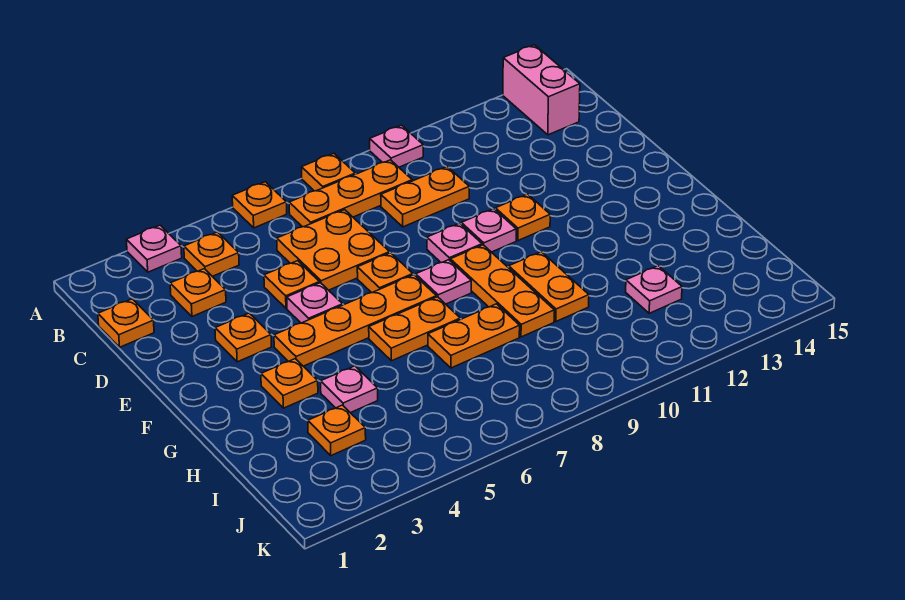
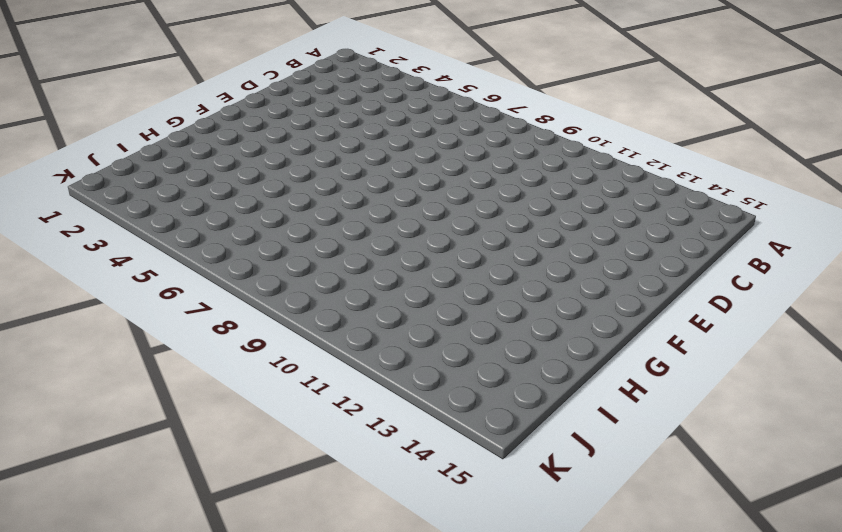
none -> pink 1x1 plate [126,225,182,272]
none -> orange 1x1 plate [232,182,287,228]
none -> orange 1x1 plate [301,153,355,191]

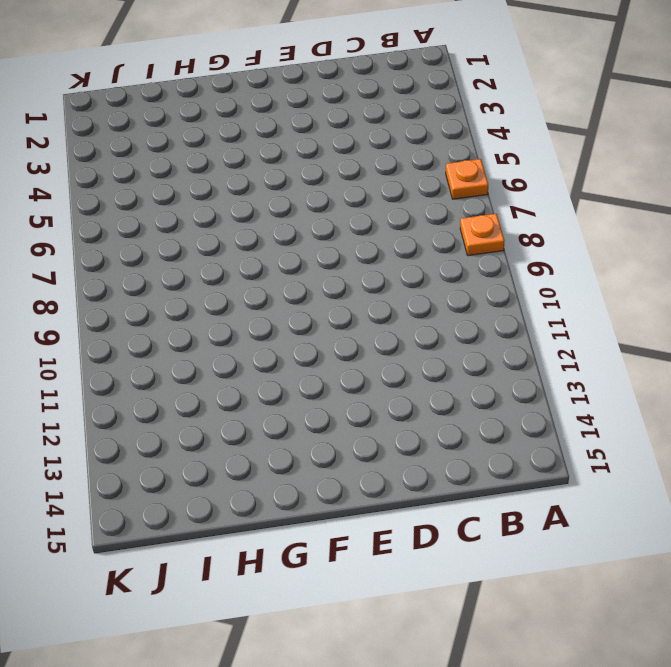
none -> pink 1x1 plate [126,225,182,272]
none -> pink 1x1 plate [370,125,423,167]
none -> pink 1x2 brick [503,45,580,135]

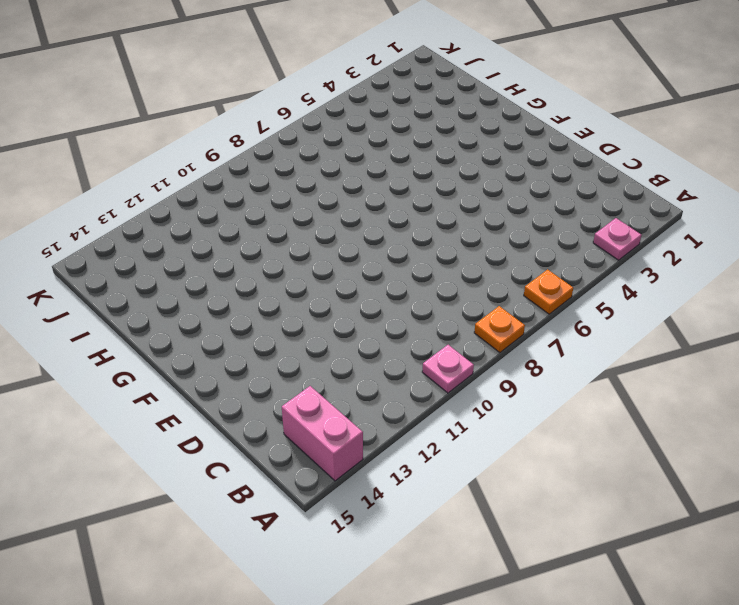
none -> orange 1x1 plate [184,232,239,276]
none -> orange 1x3 plate [289,160,412,227]
none -> orange 1x1 plate [98,299,154,347]

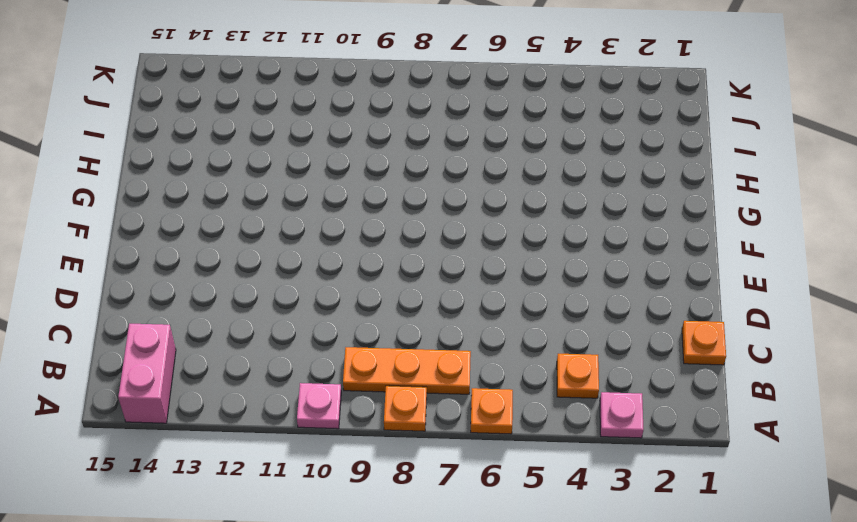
none -> orange 1x1 plate [170,269,226,316]
none -> orange 2x2 plate [277,210,390,290]
none -> orange 1x2 plate [381,167,469,227]

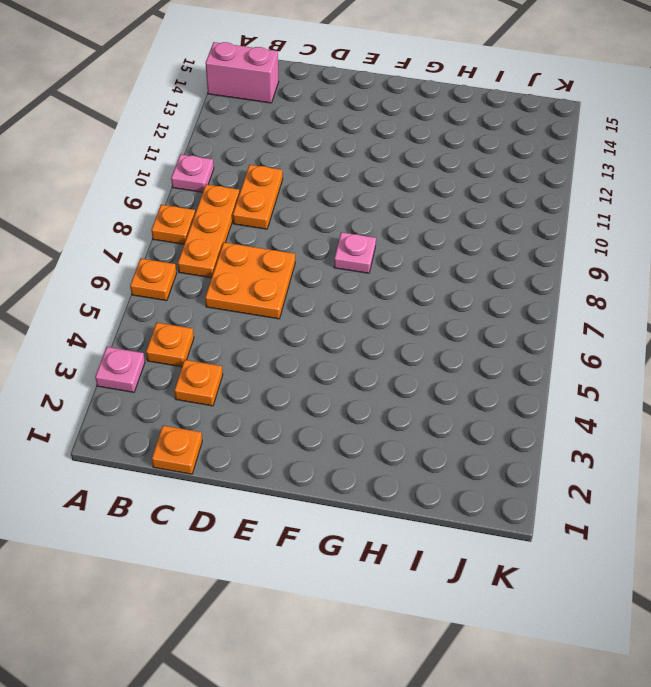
none -> orange 1x1 plate [264,261,319,308]
none -> orange 1x1 plate [215,313,272,362]
none -> pink 1x1 plate [287,283,343,323]

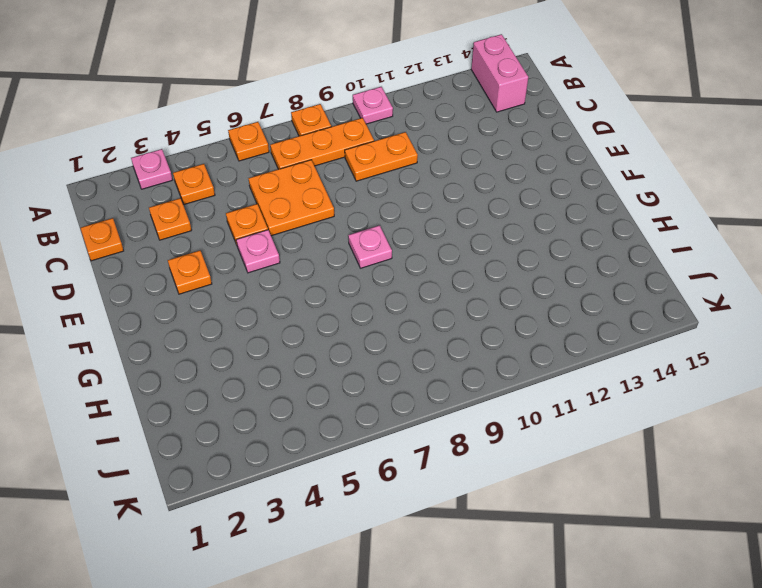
none -> orange 1x1 plate [357,253,413,293]
none -> pink 1x1 plate [427,223,482,263]
none -> pink 1x1 plate [461,209,516,252]

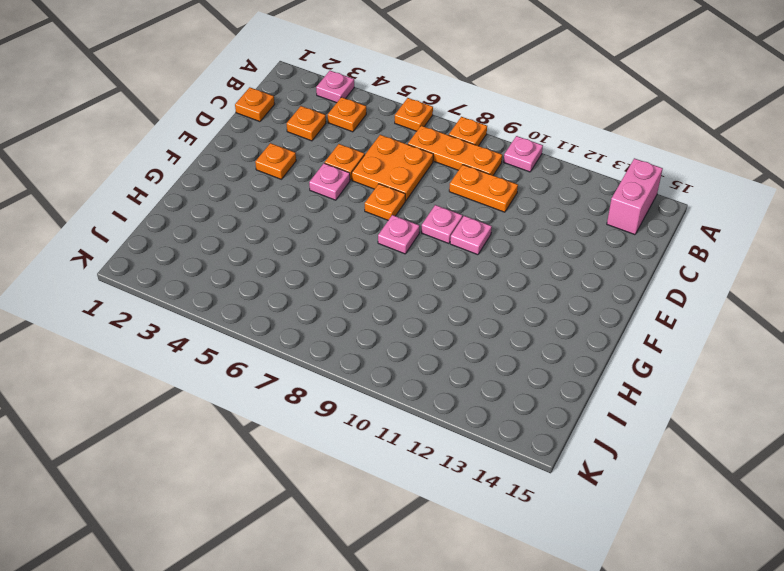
none -> orange 1x1 plate [495,194,550,240]
none -> orange 1x4 plate [274,275,436,366]
none -> orange 1x3 plate [450,245,554,337]

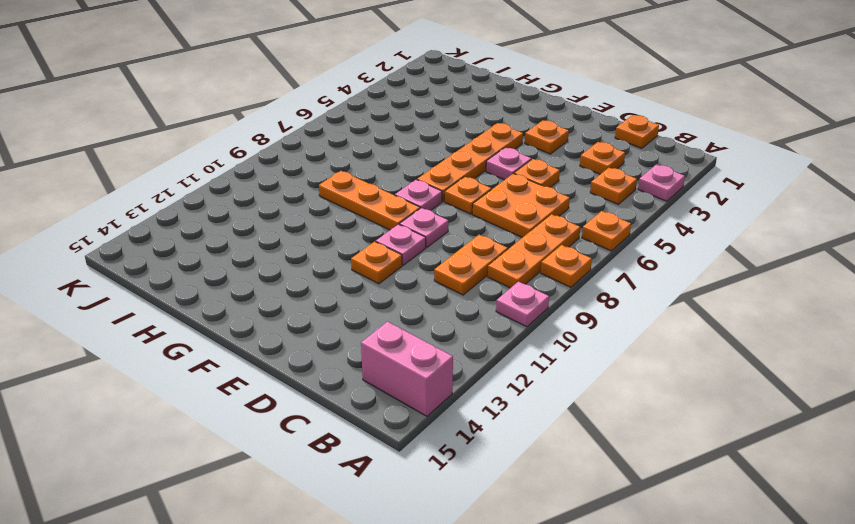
none -> orange 1x1 plate [261,359,318,408]
none -> orange 1x2 plate [369,297,460,361]
none -> orange 1x2 plate [509,252,589,321]

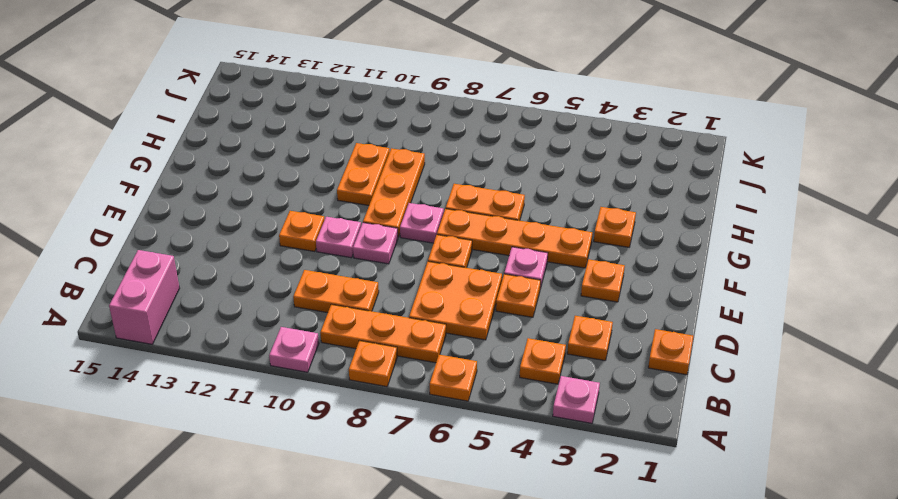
none -> pink 1x1 plate [321,366,378,413]
none -> orange 1x2 plate [428,304,520,368]
none -> orange 1x1 plate [308,405,366,456]

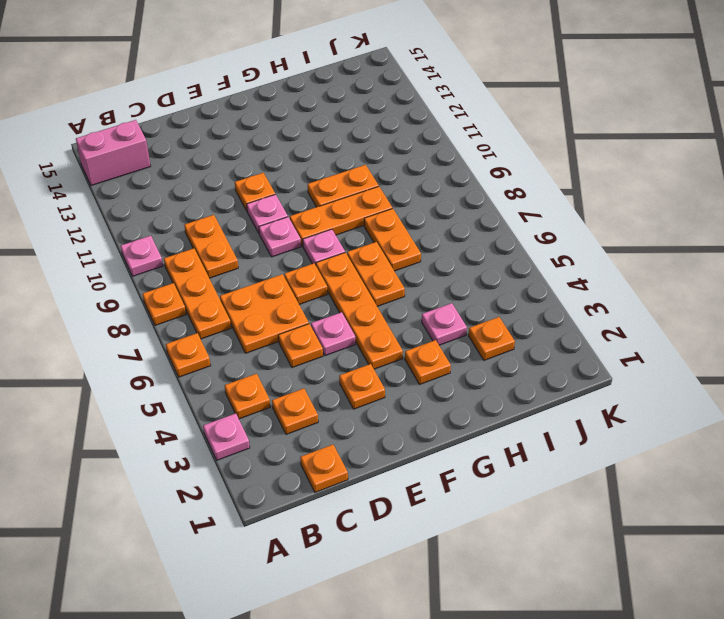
none -> pink 1x1 plate [626,266,682,313]

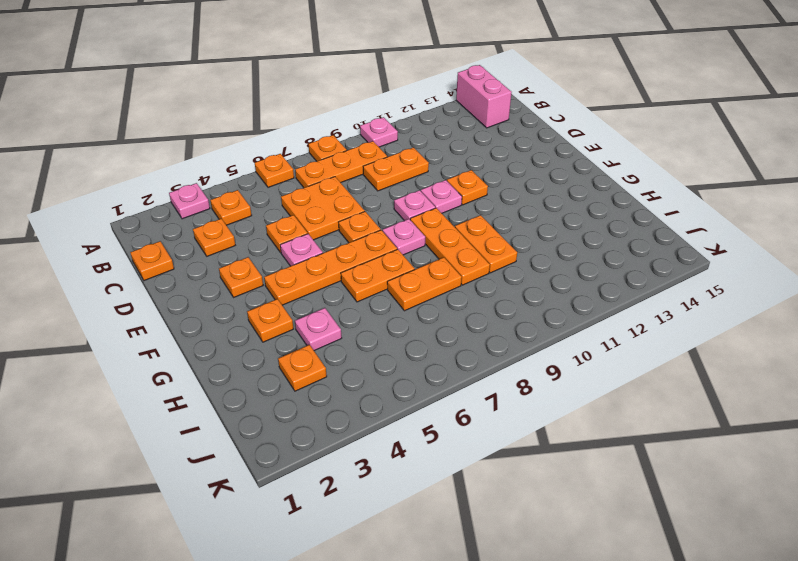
none -> pink 1x1 plate [626,266,682,313]

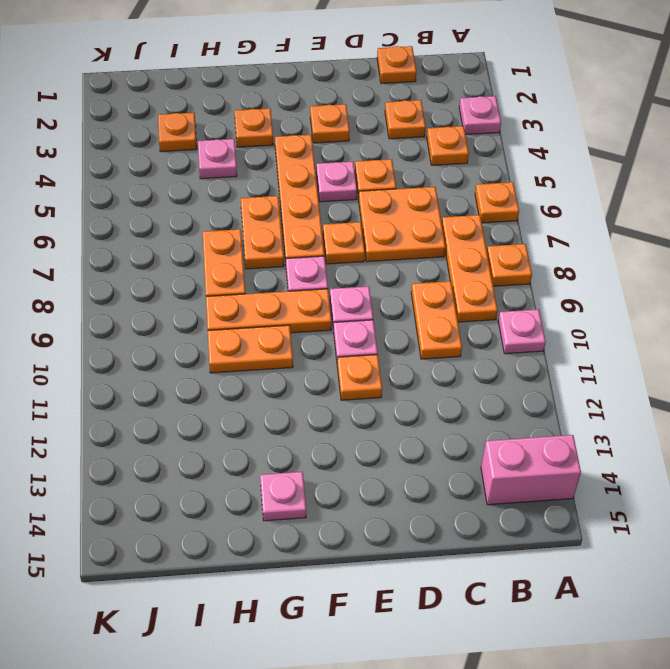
pink 1x1 plate [260,472,306,521] -> pink 1x1 plate moved to [626,266,682,313]

